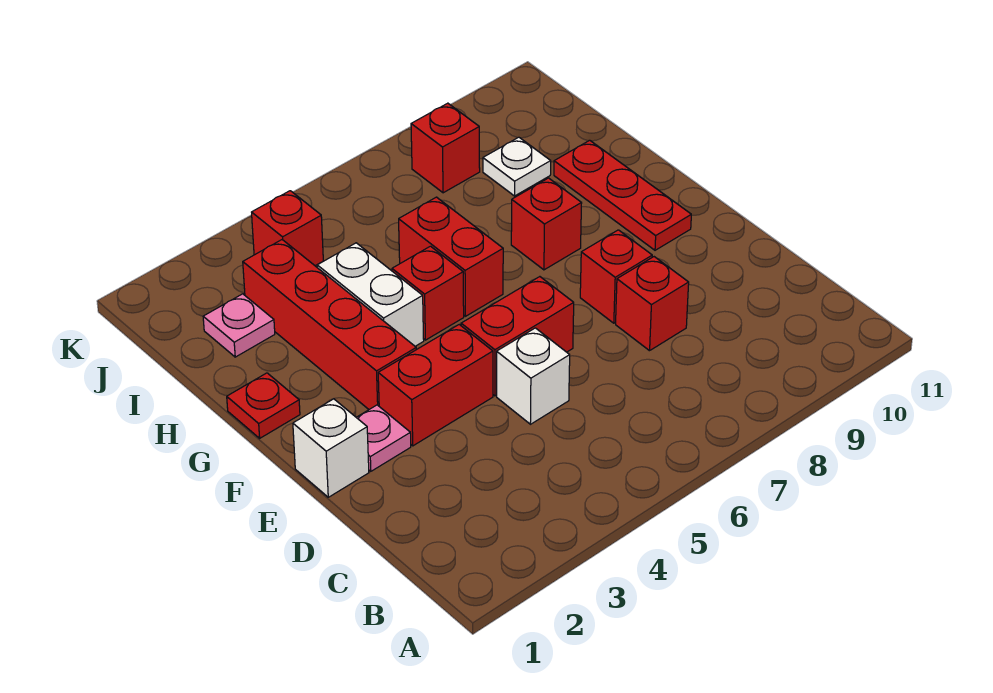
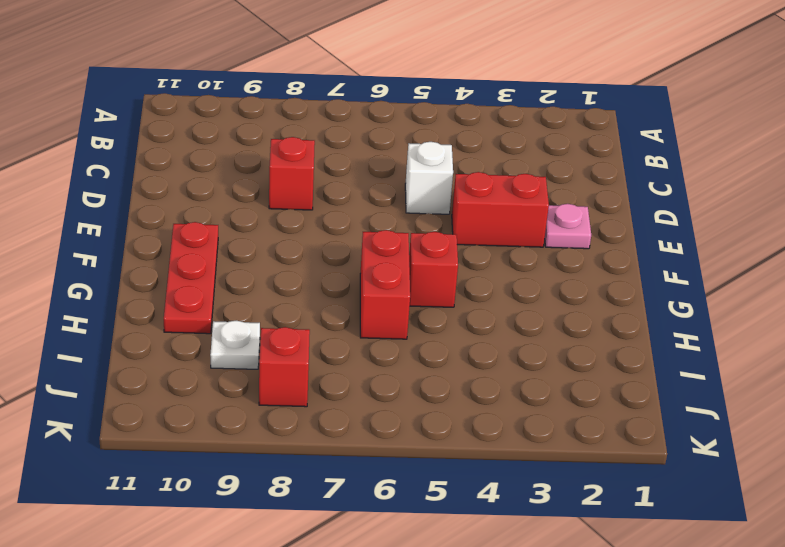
none -> white 1x1 brick [293,399,369,497]
none -> red 1x2 brick [461,277,574,396]
none -> red 1x1 brick [580,230,652,323]

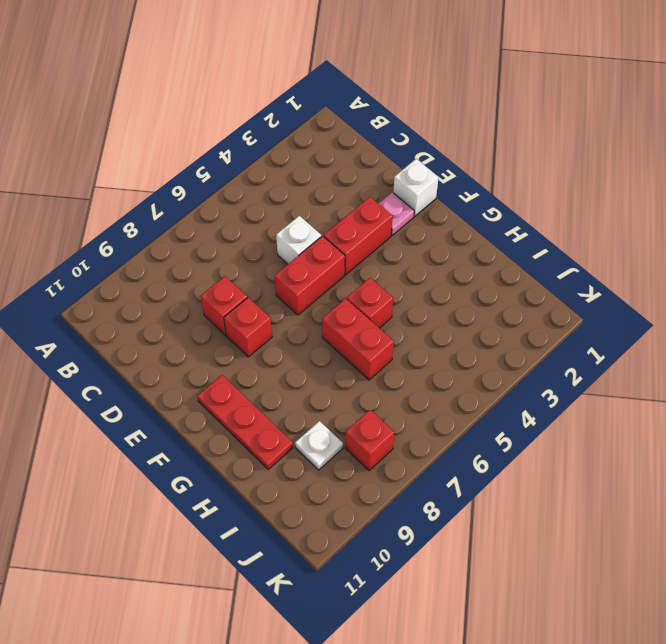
none -> red 1x4 brick [243,240,416,409]
none -> red 1x1 plate [227,373,300,438]
none -> white 1x2 brick [317,243,424,346]

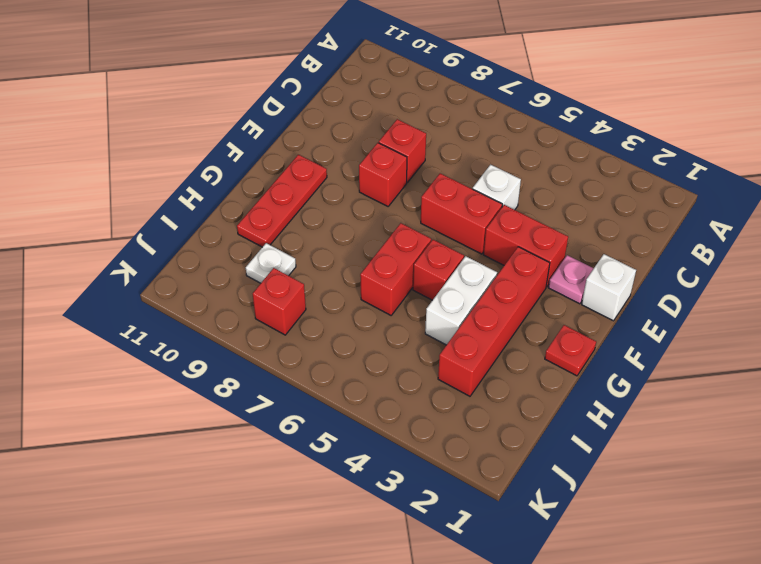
none -> red 1x1 brick [511,178,582,270]
none -> pink 1x1 plate [203,294,275,357]
none -> red 1x1 brick [252,191,323,266]

